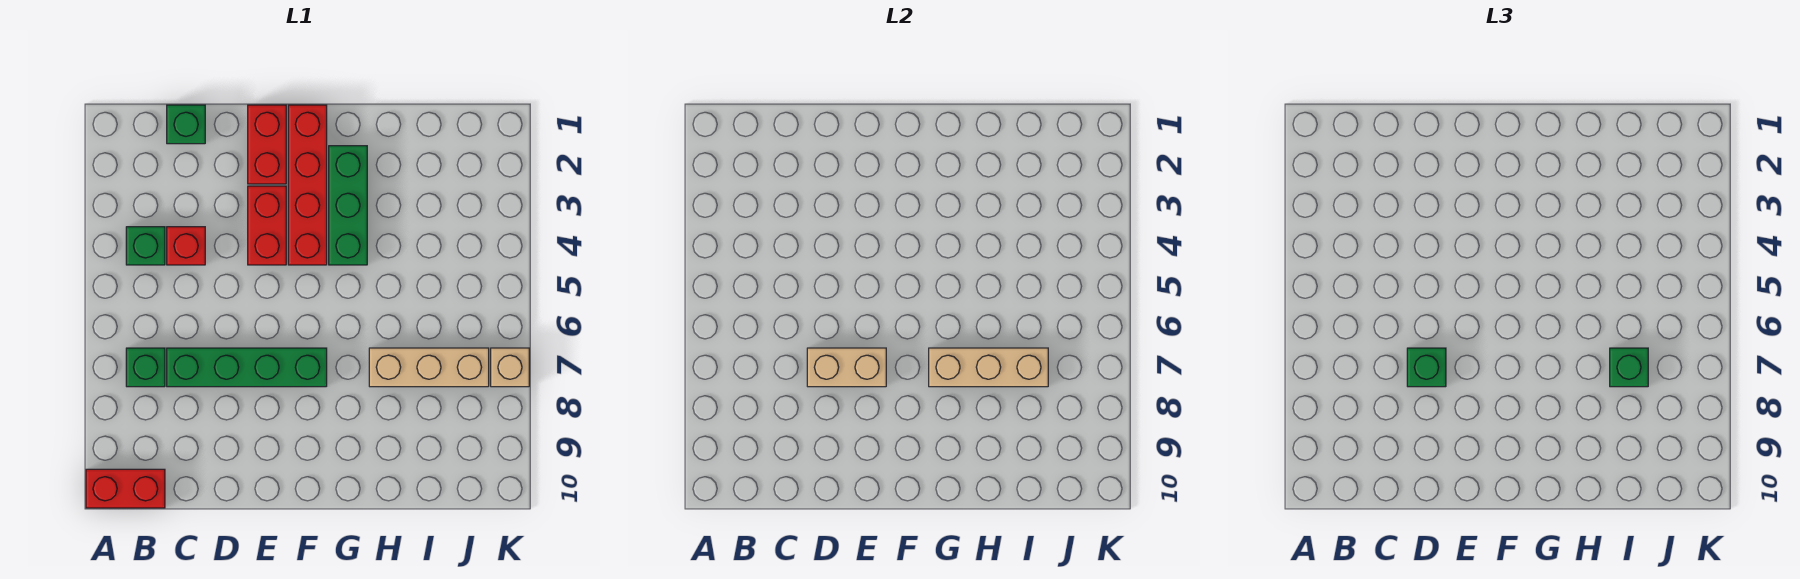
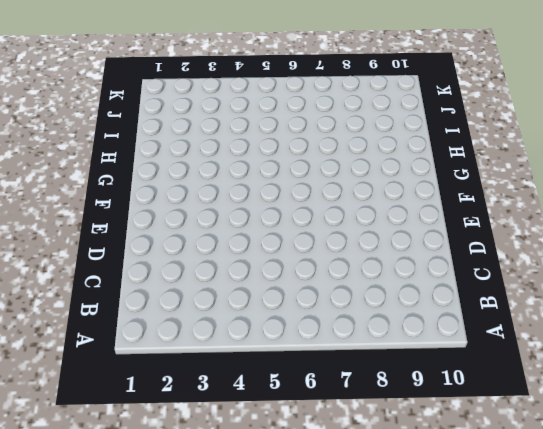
none -> red 1x2 brick [86,469,165,508]
none -> green 1x1 brick [126,227,165,265]
none -> green 1x1 brick [126,348,165,387]

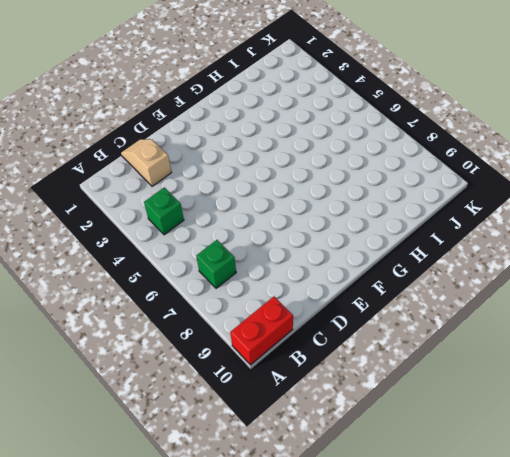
tan 1x2 slope [121,139,171,186] -> green 1x1 brick [167,105,205,144]
none -> red 1x1 brick [167,227,205,265]
none -> green 1x4 brick [167,348,327,387]
none -> red 1x2 brick [248,105,286,184]

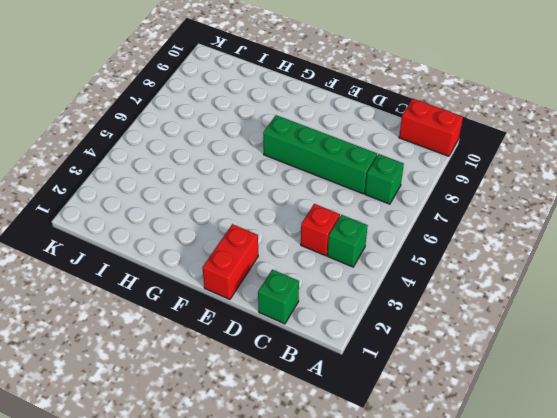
none -> red 1x2 brick [248,186,286,265]
none -> red 1x4 brick [288,105,327,265]
none -> green 1x3 brick [329,146,367,265]

